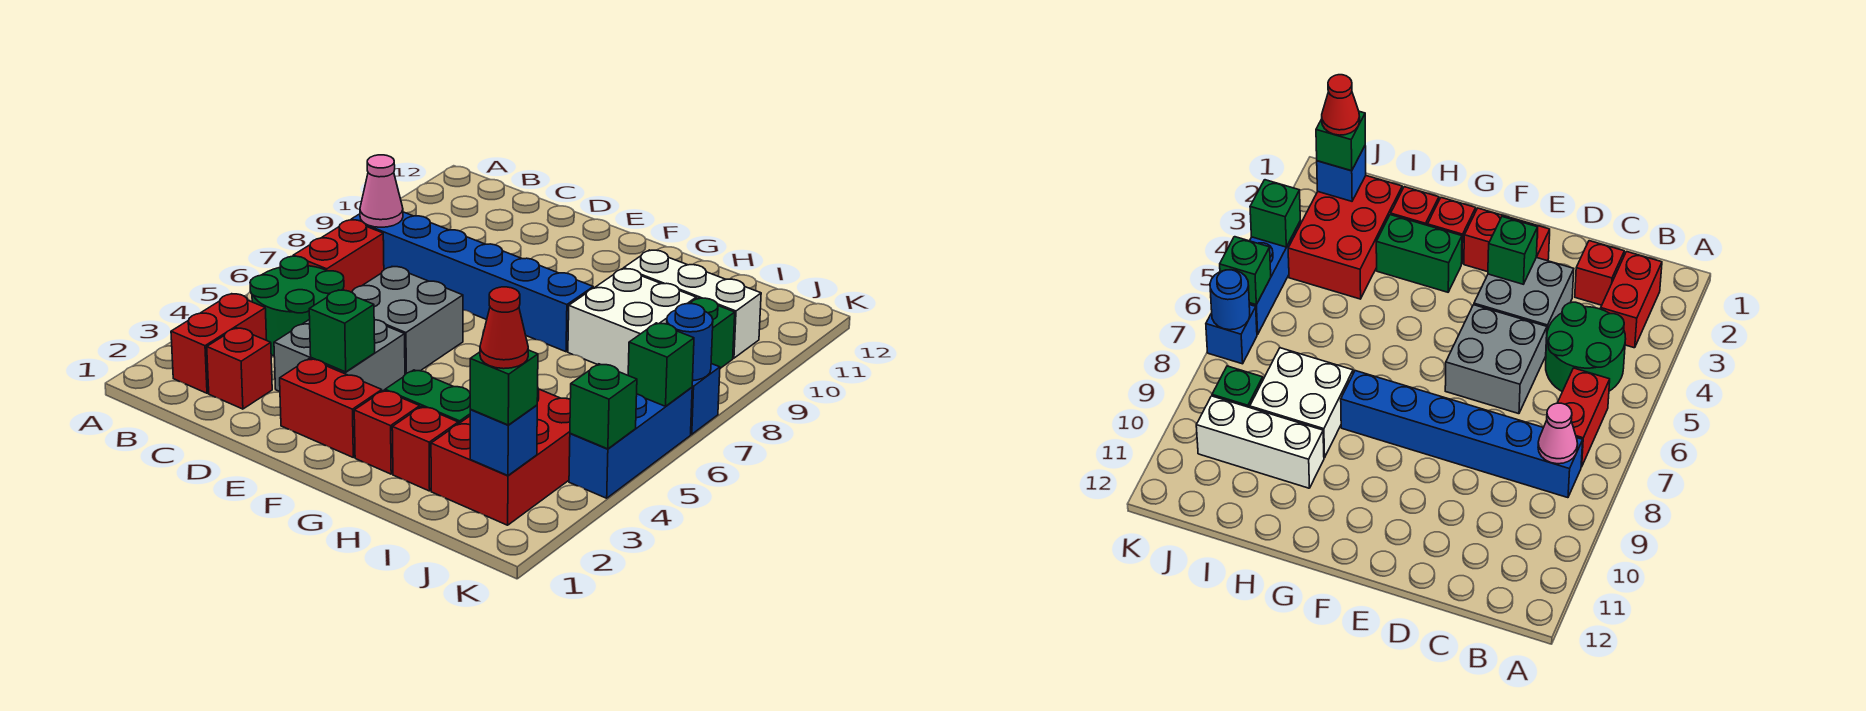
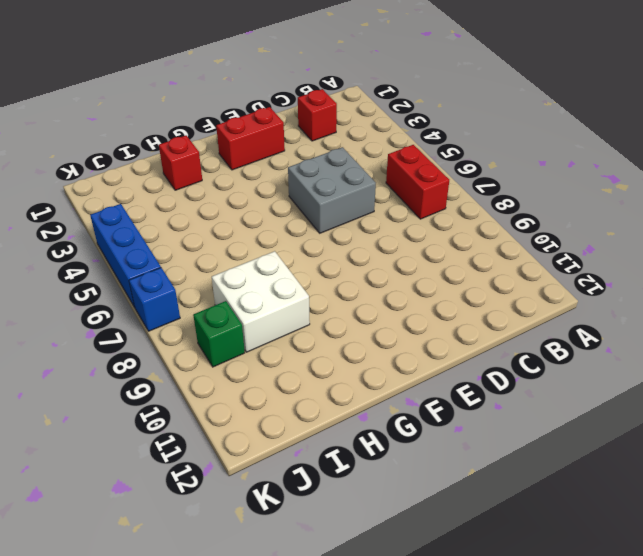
none -> red 1x2 brick [171,294,267,393]
none -> green 2x2 round brick [250,256,344,356]
none -> blue 1x6 brick [351,212,593,352]

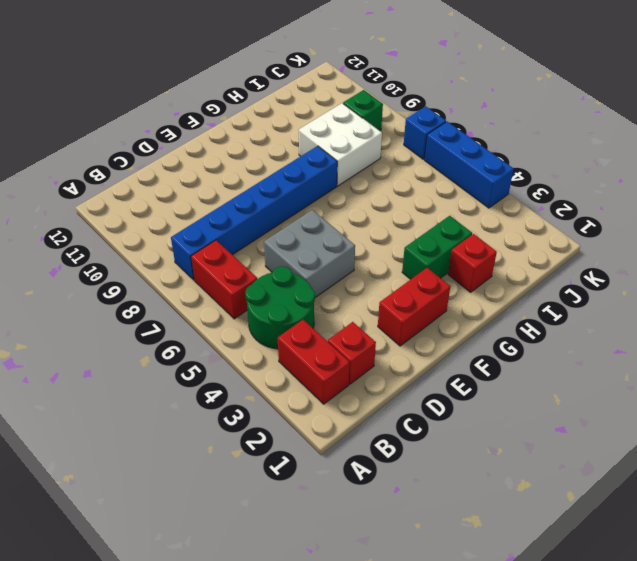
none -> grey 2x2 brick [274,319,405,392]
none -> red 1x1 brick [354,390,420,474]
none -> white 1x3 brick [624,250,761,358]

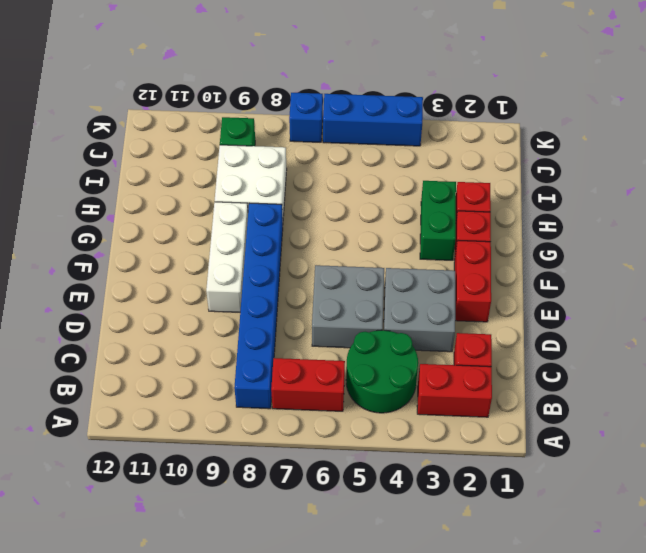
white 1x3 brick [206,202,248,312] -> white 1x3 brick moved to [624,250,761,358]
none -> red 2x3 brick [431,389,570,525]
none -> pink 1x1 cone [360,155,403,227]
none -> green 1x1 brick [309,290,375,372]

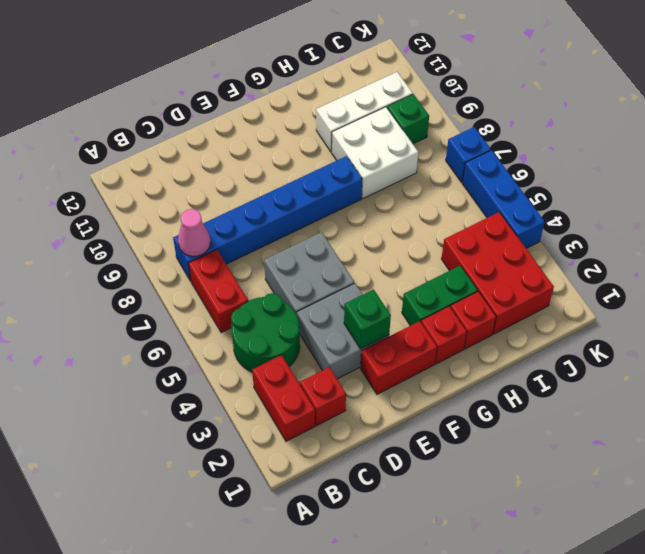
none -> blue 1x1 brick [470,405,537,476]
none -> green 1x1 brick [570,364,637,449]
none -> green 1x1 brick [628,323,694,406]

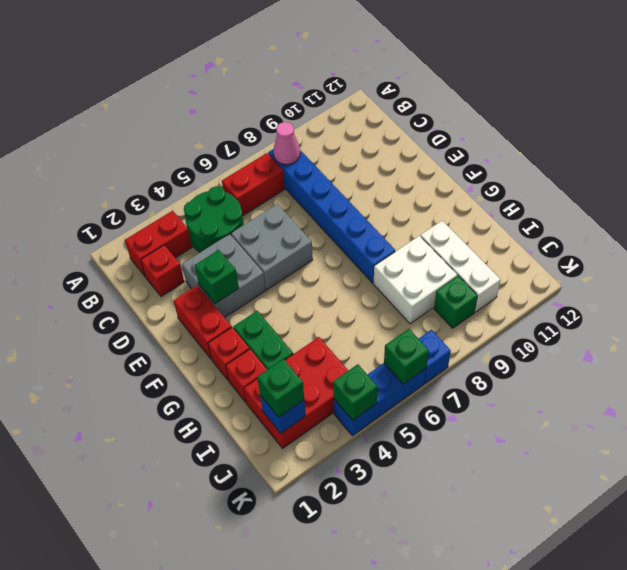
none -> blue 1x1 round brick [667,304,713,380]
none -> red 1x1 cone [480,287,528,369]

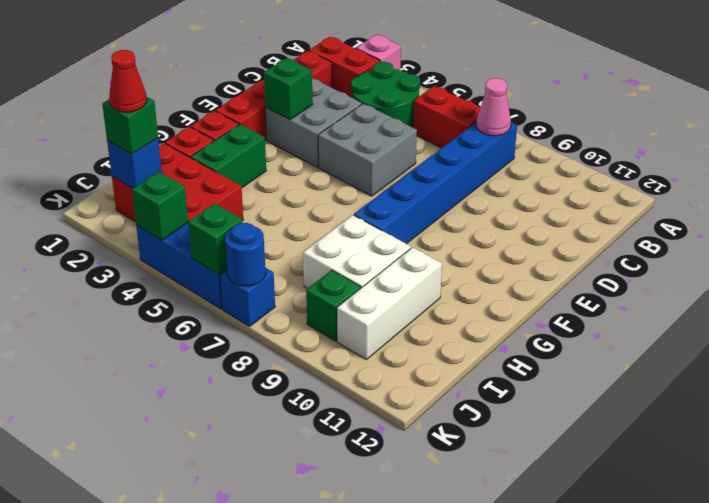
pink 1x1 brick [356,35,401,70] -> none

